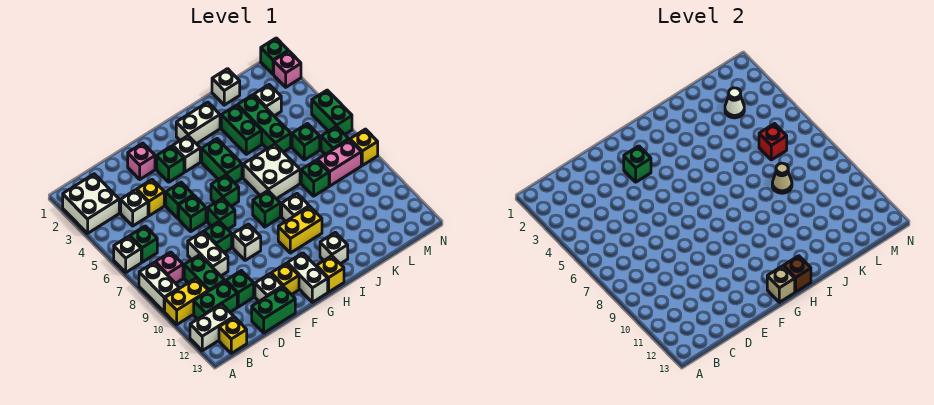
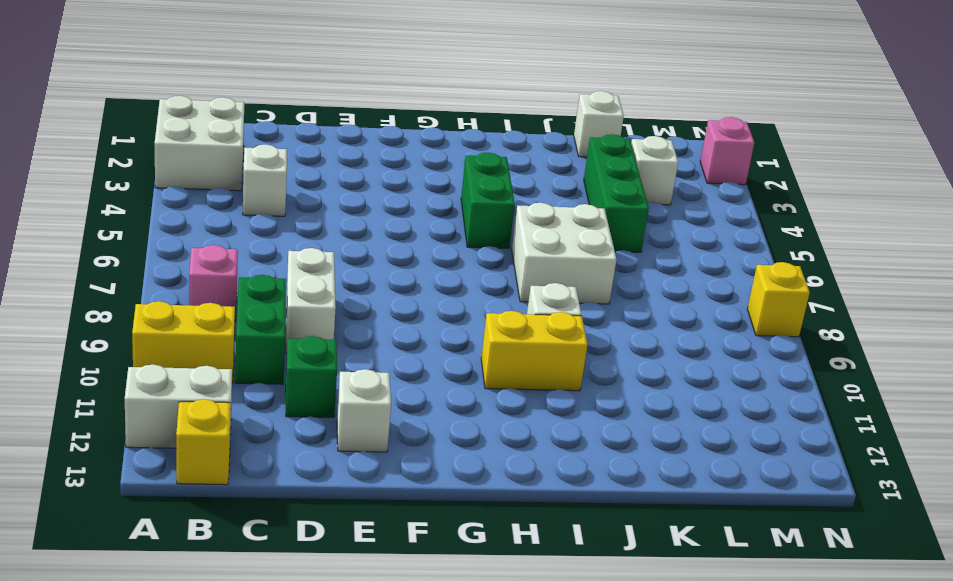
none -> white 1x1 brick [114,236,141,272]
none -> white 1x2 brick [139,262,179,312]
none -> green 1x1 brick [130,226,157,262]
none -> green 1x2 brick [194,281,237,319]

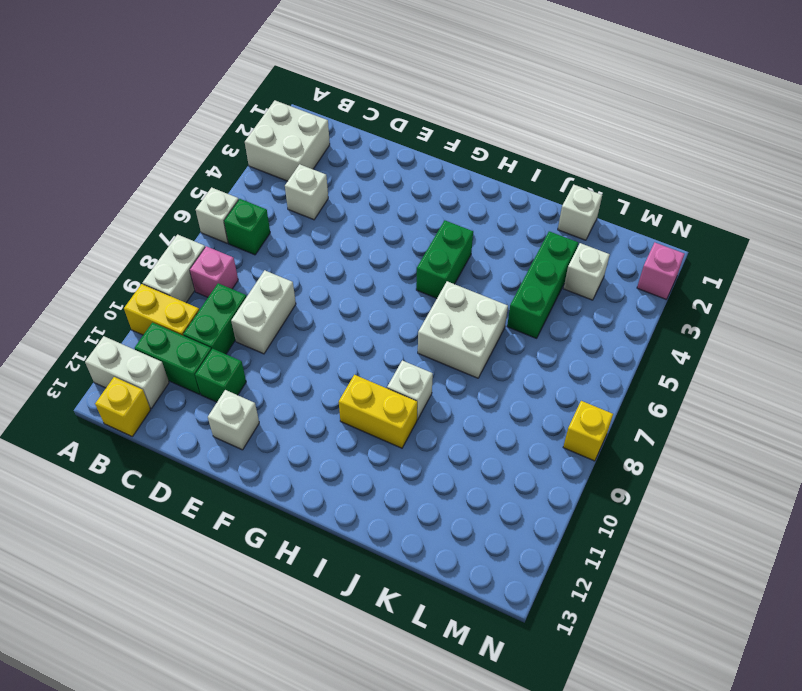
none -> yellow 1x1 brick [137,180,164,216]
none -> green 1x2 brick [252,287,295,333]
none -> pink 1x1 brick [128,143,155,179]
none -> green 1x1 brick [166,182,193,218]

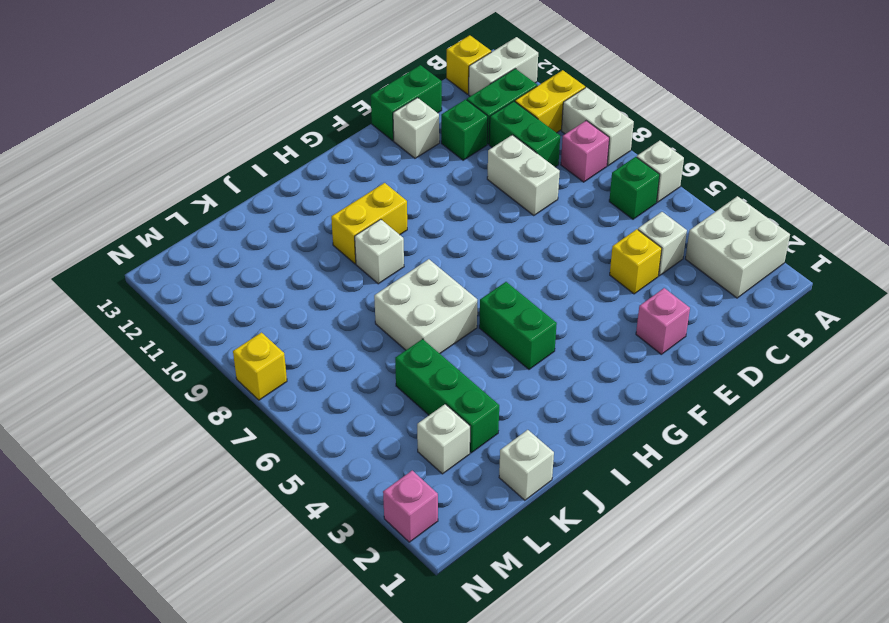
none -> green 1x1 brick [166,182,193,218]
none -> green 1x1 brick [179,195,206,231]
none -> green 1x1 brick [204,221,232,253]
none -> green 1x1 brick [157,146,184,182]

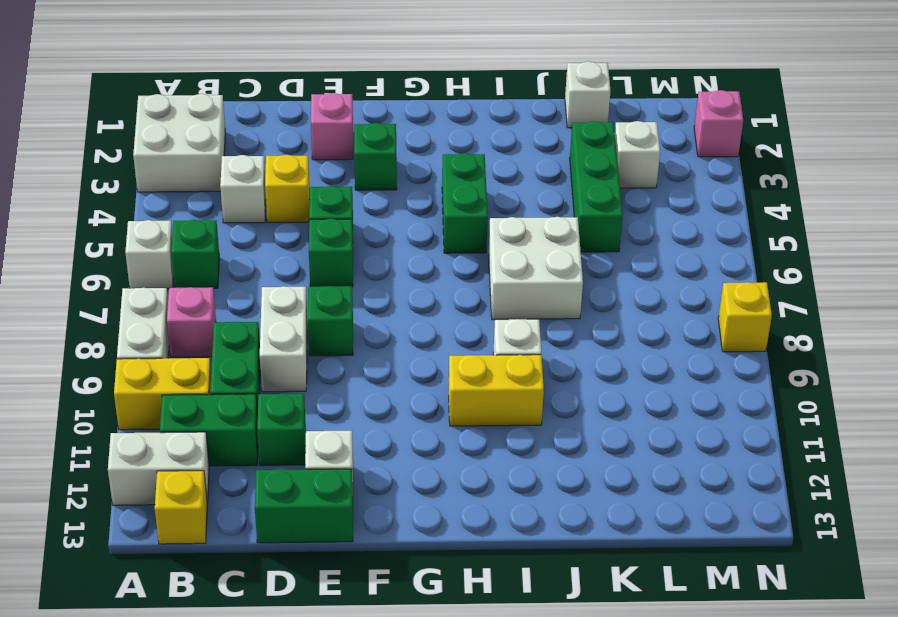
none -> green 1x1 brick [208,198,235,229]
none -> white 1x1 brick [233,224,261,260]
none -> yellow 1x1 brick [271,263,299,295]
none -> white 1x1 brick [173,136,200,172]

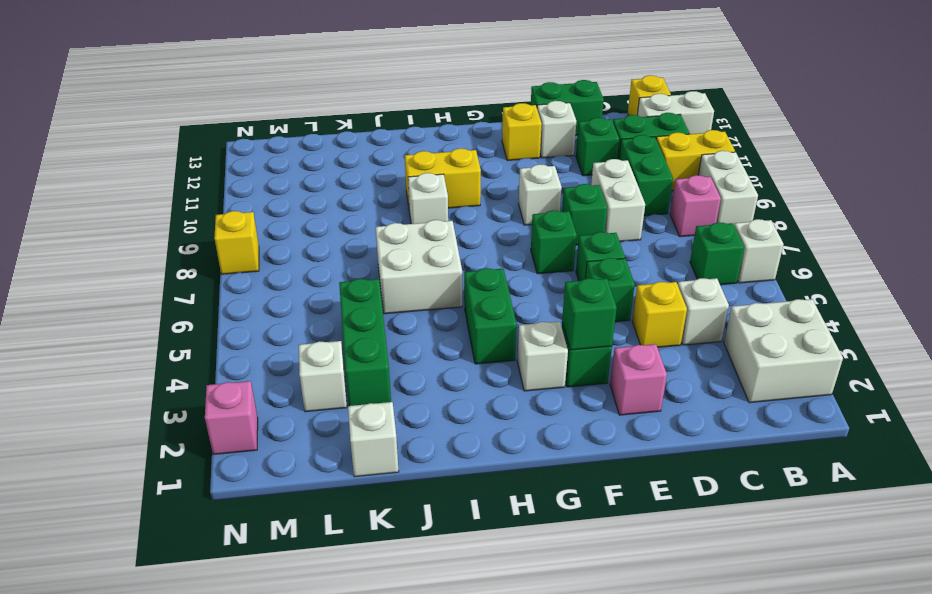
none -> green 1x1 brick [211,175,239,206]
none -> white 1x2 brick [287,253,328,302]
none -> white 1x2 brick [176,102,220,144]
none -> green 1x1 brick [253,191,280,227]

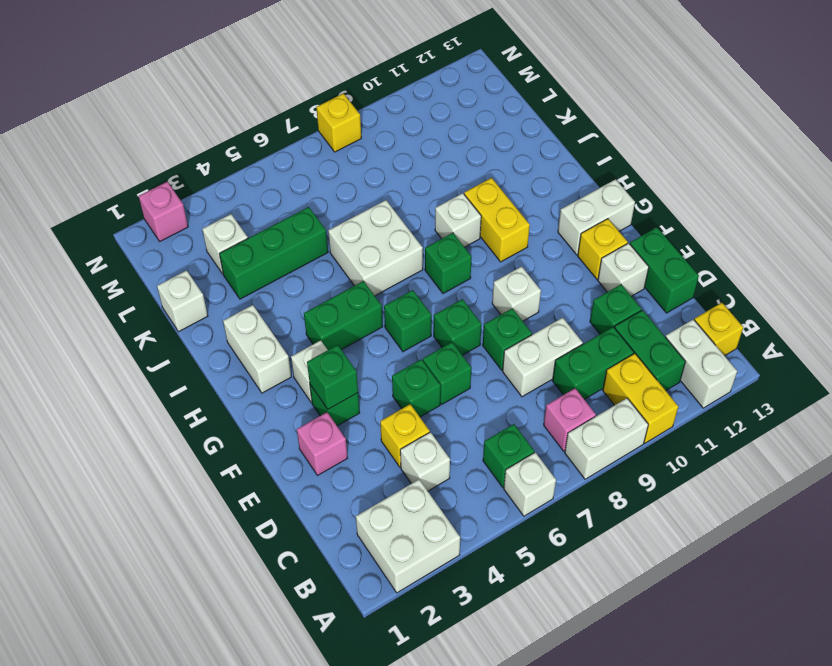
none -> yellow 1x1 brick [316,256,344,292]
none -> white 1x1 brick [320,232,348,264]
none -> green 1x2 brick [221,105,262,154]
none -> green 1x1 brick [301,160,329,196]

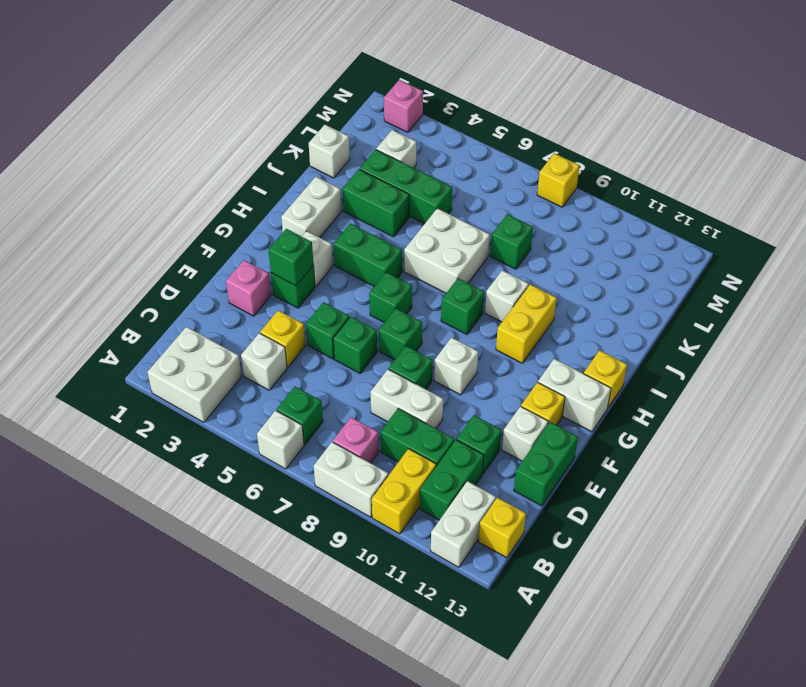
none -> white 1x1 brick [320,232,348,264]
none -> green 1x1 brick [292,124,320,160]
none -> pink 1x2 brick [318,139,361,186]
none -> green 1x1 brick [321,126,349,154]

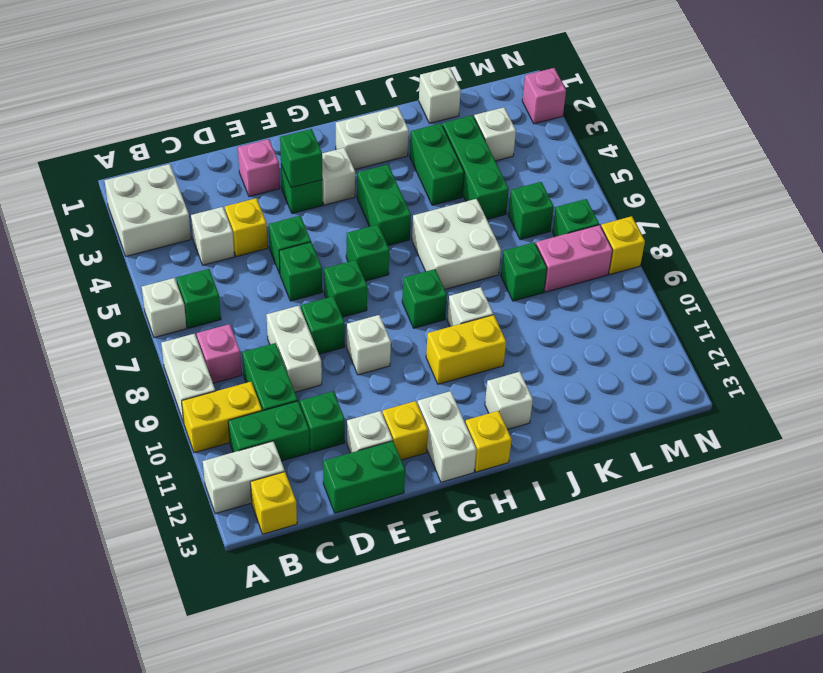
none -> green 1x1 brick [261,38,288,74]
none -> green 1x2 brick [312,90,352,134]
none -> tan 1x1 brick [767,266,795,302]
none -> brown 1x1 brick [783,256,811,292]

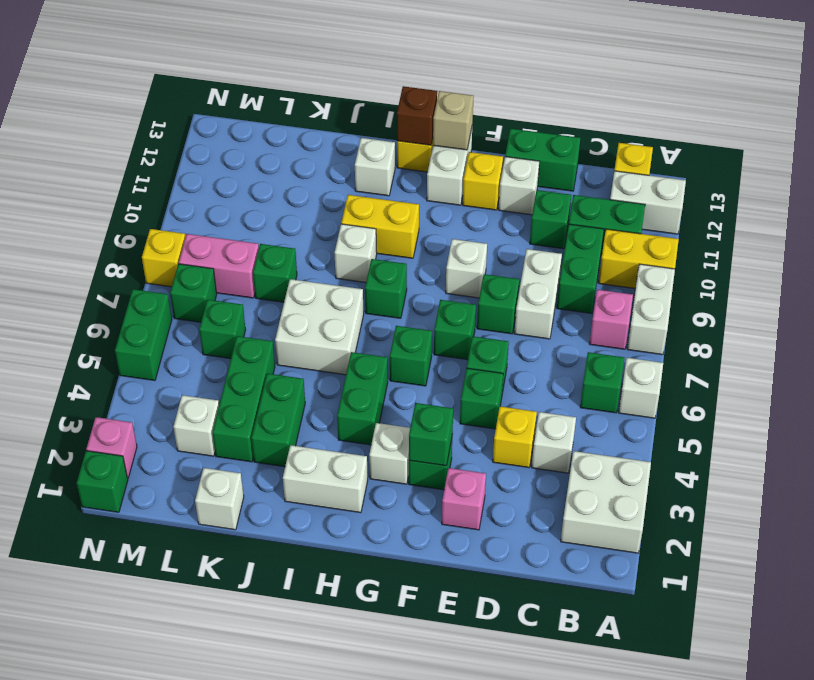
none -> tan 1x1 cone [772,163,792,193]
none -> white 1x1 cone [725,88,744,118]
none -> red 1x1 brick [759,124,787,160]

